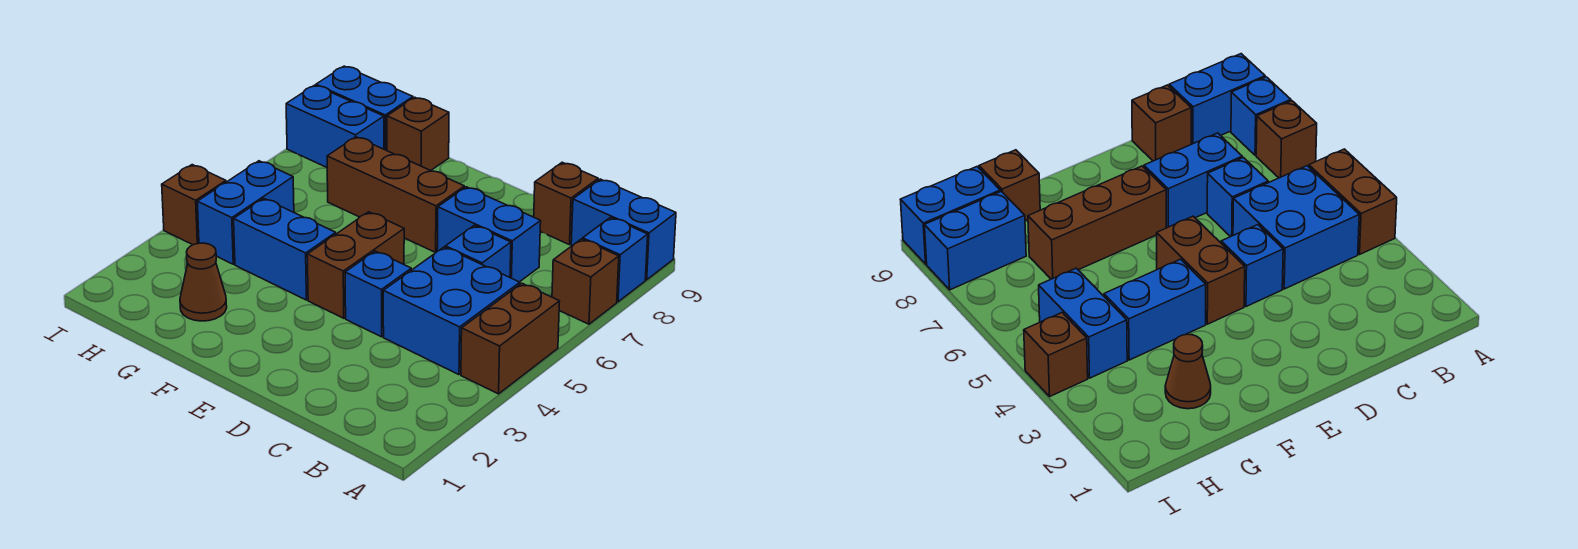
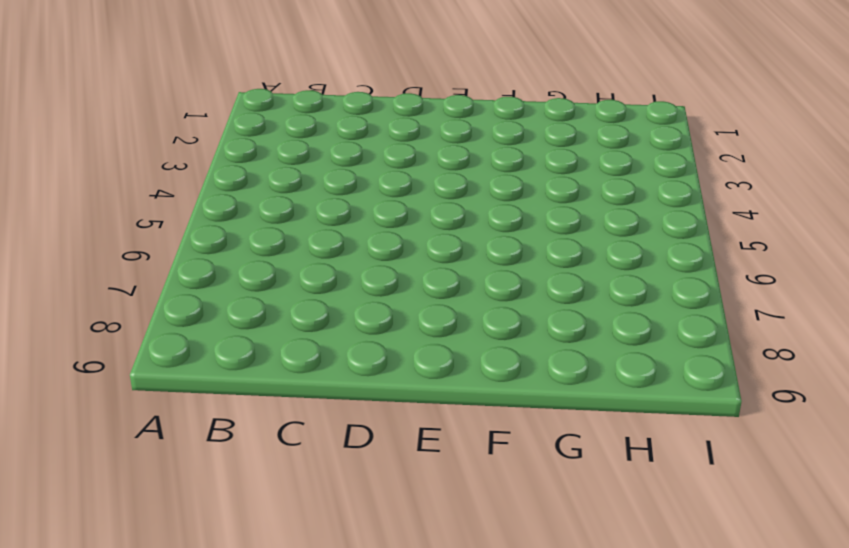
none -> brown 1x2 brick [461,283,560,394]
none -> brown 1x1 brick [552,239,619,324]
none -> blue 1x1 brick [583,217,648,302]

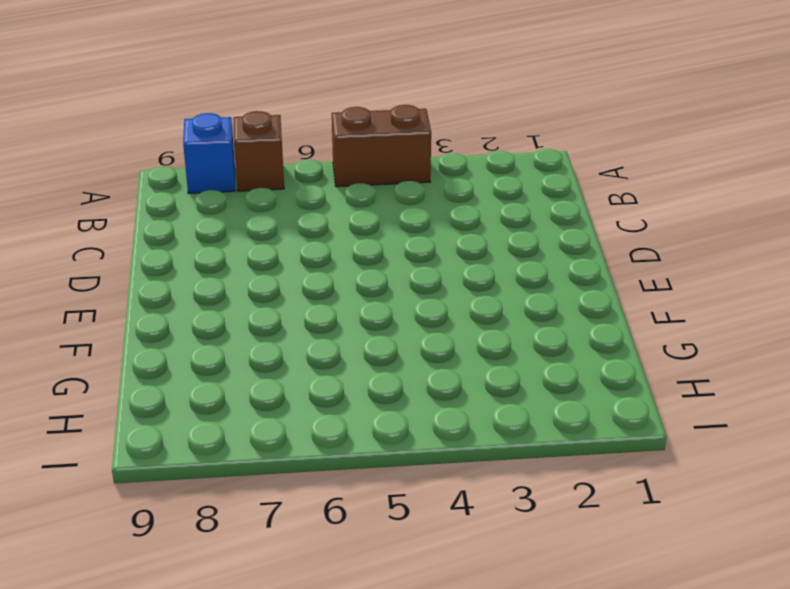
none -> blue 1x2 brick [571,179,676,280]
none -> blue 2x2 brick [383,247,520,375]
none -> blue 1x1 brick [446,225,511,277]

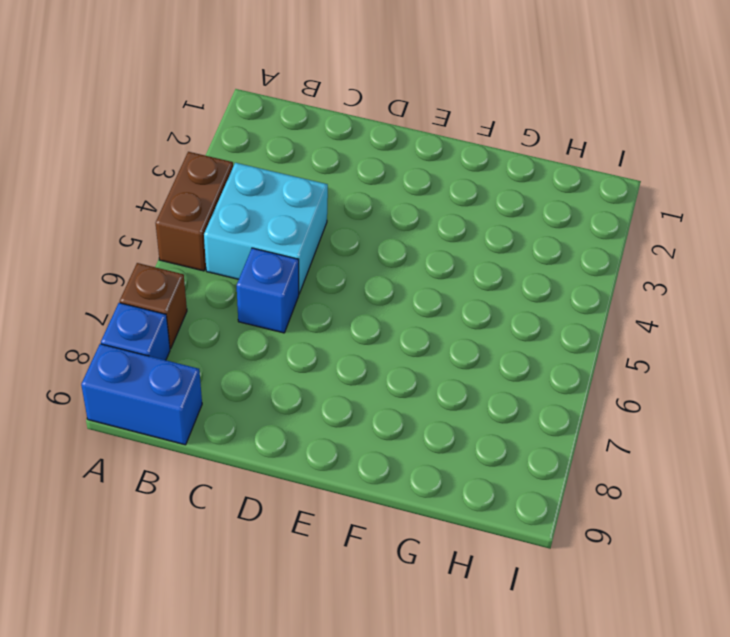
cyan 2x2 brick [204,163,328,294] -> blue 2x2 brick [383,247,520,375]
none -> blue 1x2 brick [437,187,541,282]
none -> brown 1x1 brick [534,162,598,245]
none -> blue 1x1 brick [345,251,411,337]

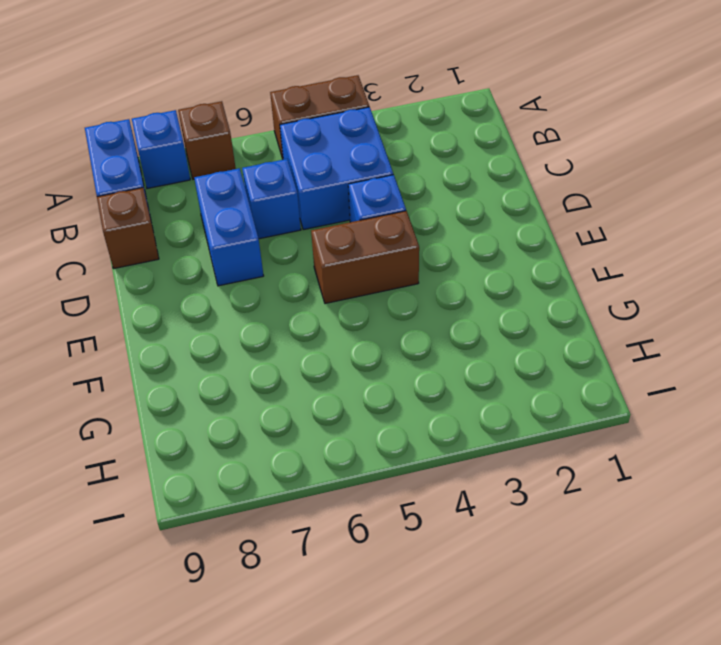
none -> brown 1x3 brick [327,137,464,253]
none -> blue 1x2 brick [234,199,336,300]
none -> brown 1x1 cone [180,243,227,321]

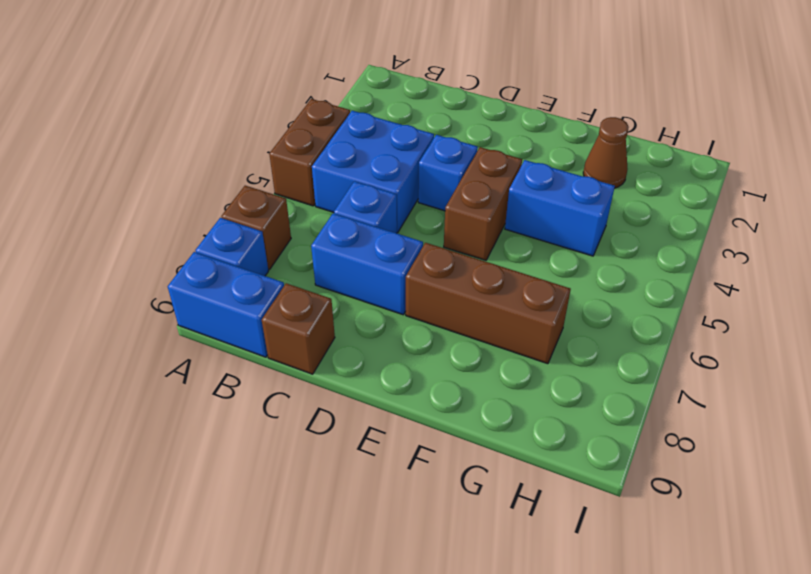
none -> brown 1x1 brick [387,97,449,171]
none -> blue 1x2 brick [197,161,294,264]
none -> blue 1x2 brick [286,85,384,167]

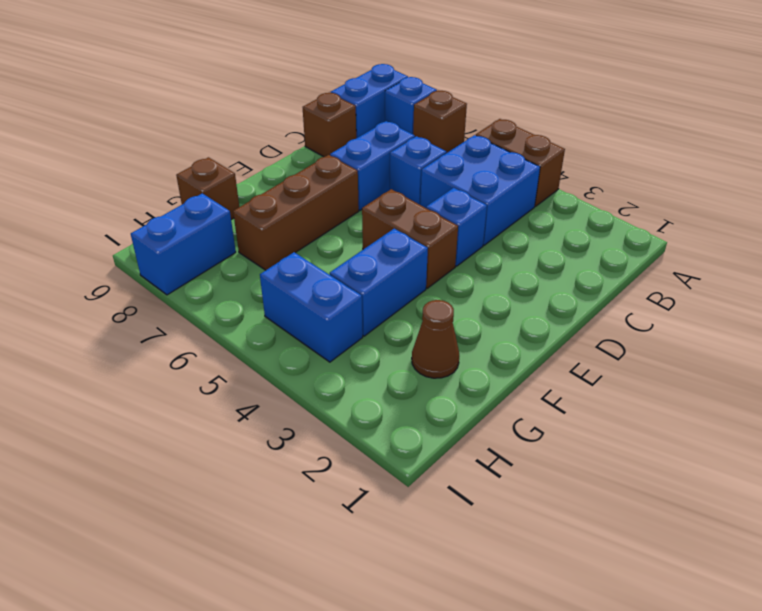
none -> blue 1x2 brick [316,66,413,151]
none -> brown 1x1 brick [162,165,226,245]

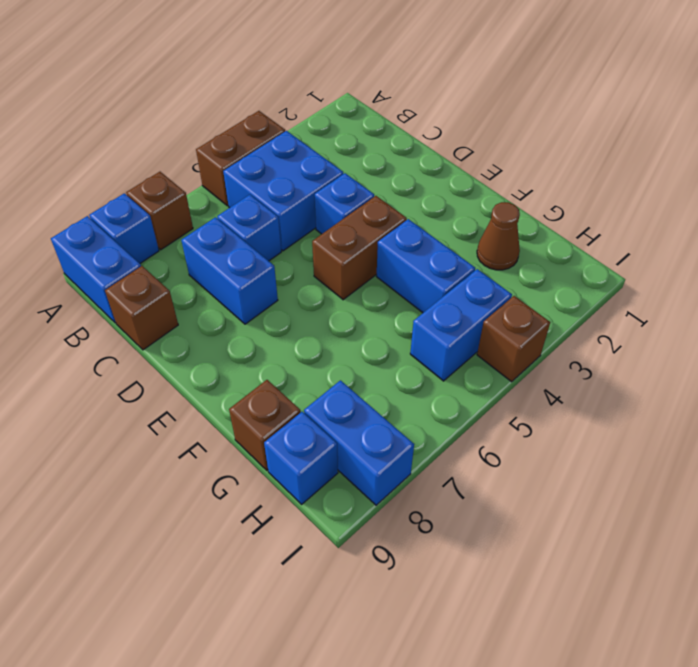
blue 1x1 brick [264,412,338,504] -> blue 1x2 brick [316,66,413,151]
none -> brown 1x3 brick [327,137,464,253]

